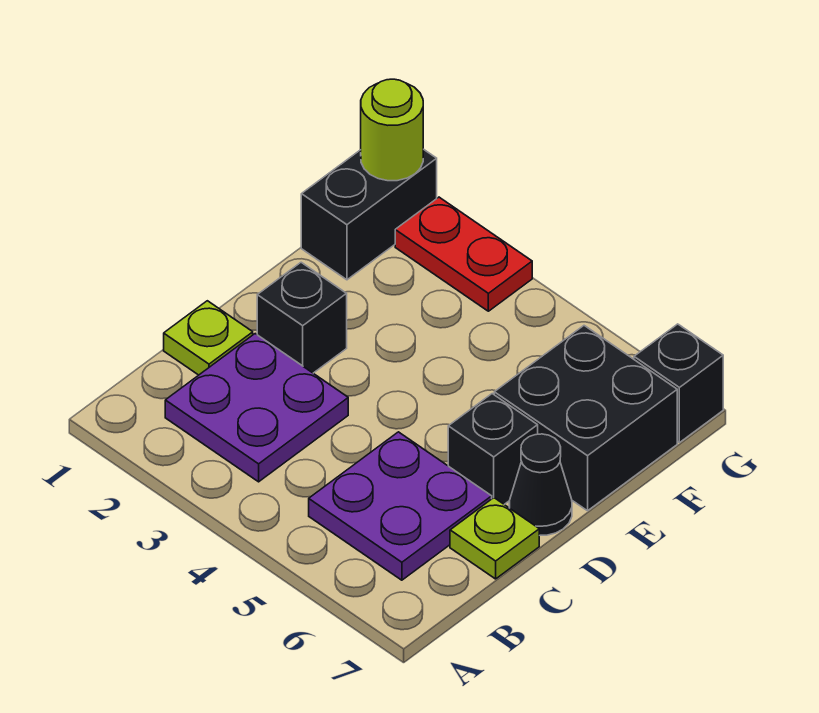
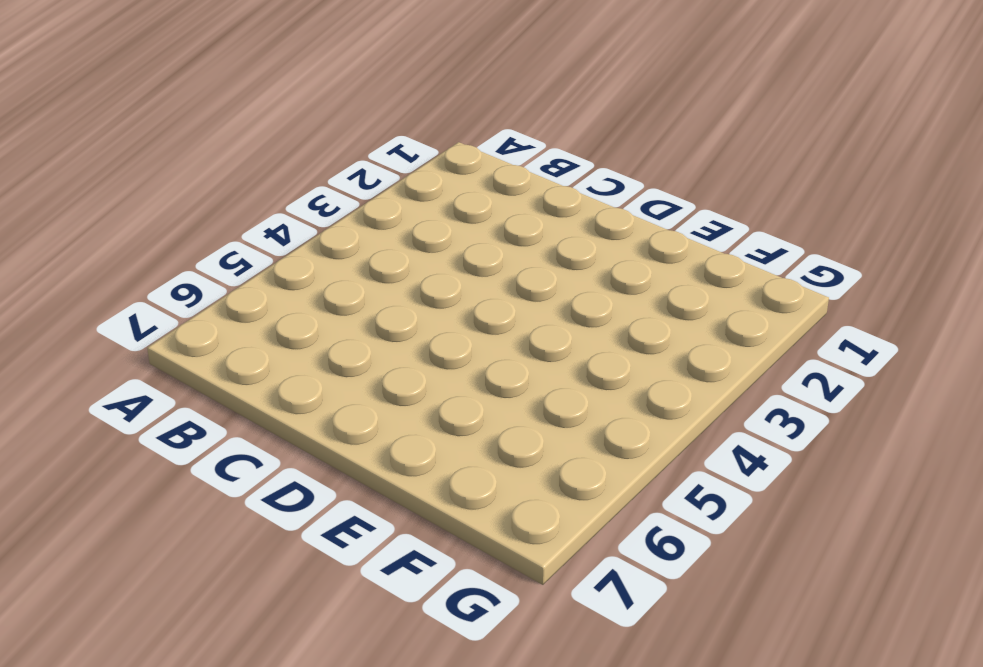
none -> purple 2x2 plate [165,334,348,482]
none -> purple 2x2 plate [309,432,492,580]
none -> lime 1x1 plate [164,301,253,375]

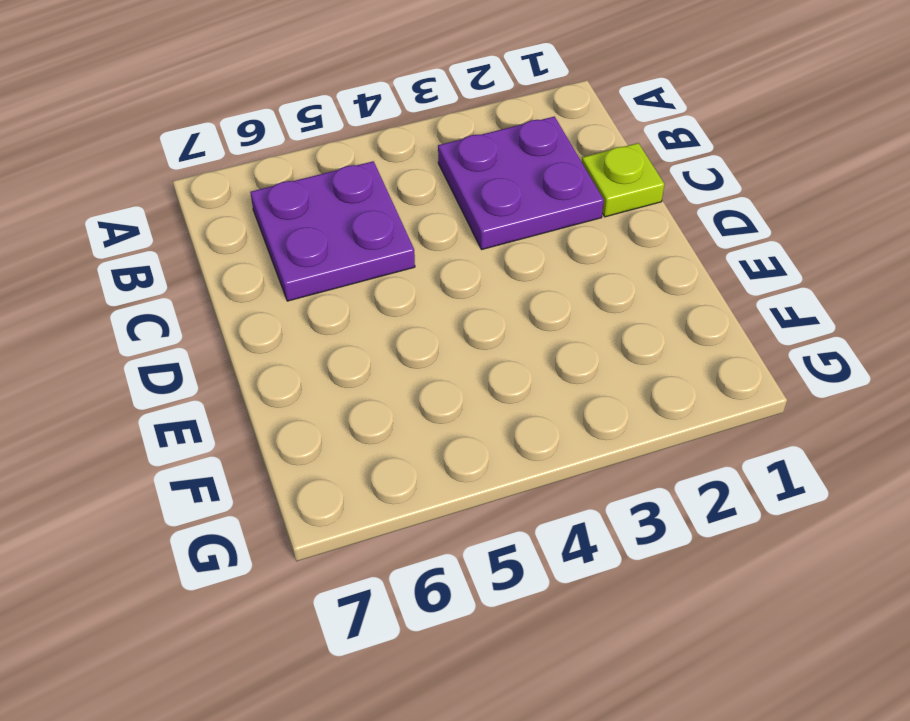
none -> lime 1x1 plate [450,498,539,579]
none -> black 1x1 brick [257,262,347,373]
none -> black 1x1 brick [448,394,538,504]

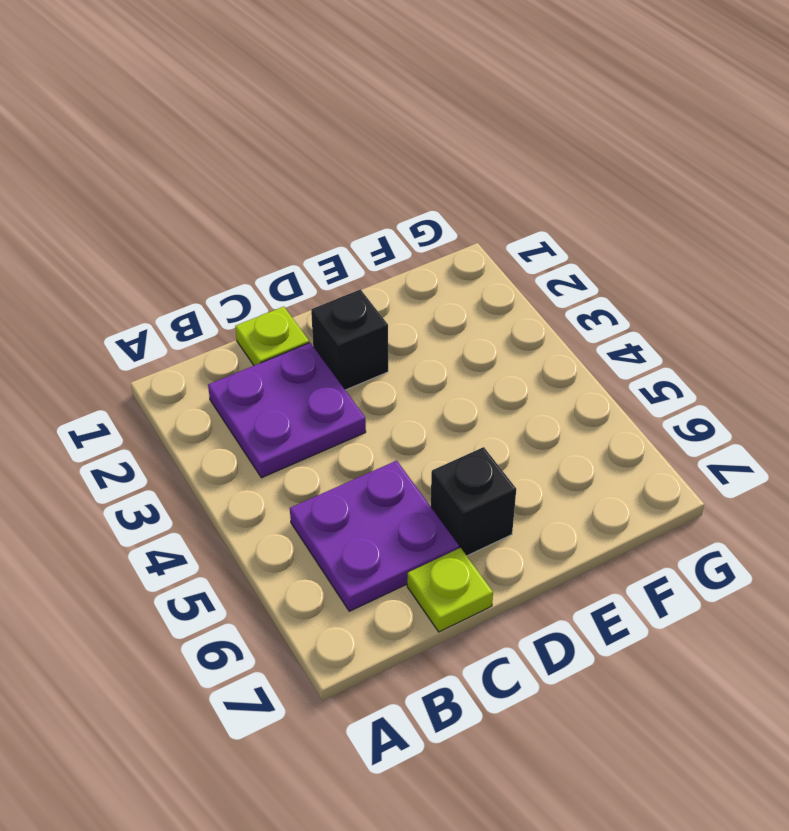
none -> black 1x1 cone [509,434,572,536]
none -> black 2x2 brick [494,326,677,511]
none -> black 1x2 brick [301,149,437,280]

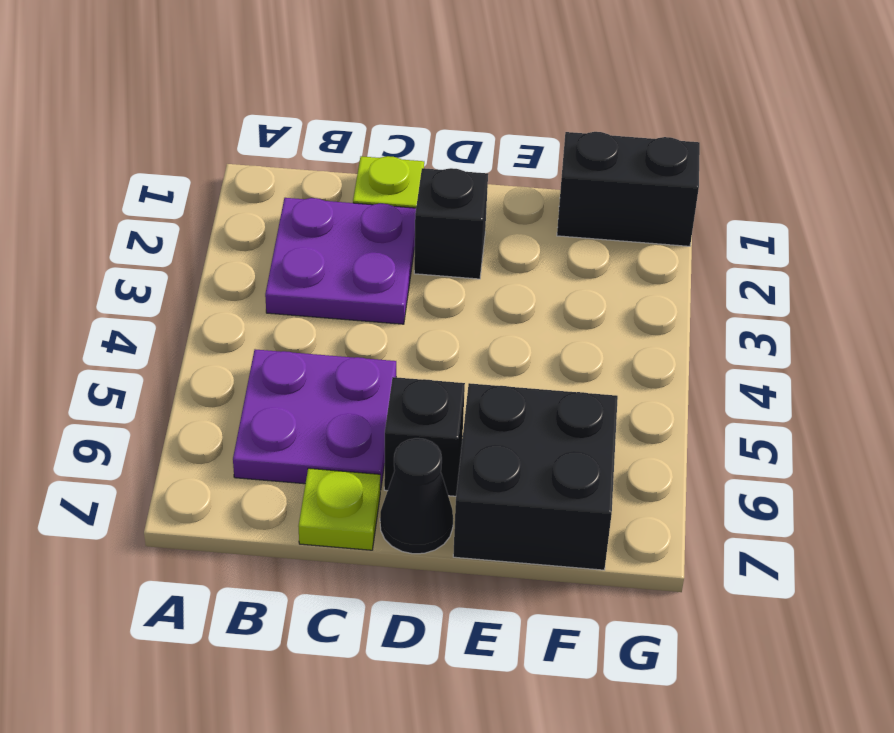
none -> red 1x2 plate [395,197,532,311]
none -> black 1x1 brick [634,324,723,443]
none -> lime 1x1 round brick [361,79,423,181]

